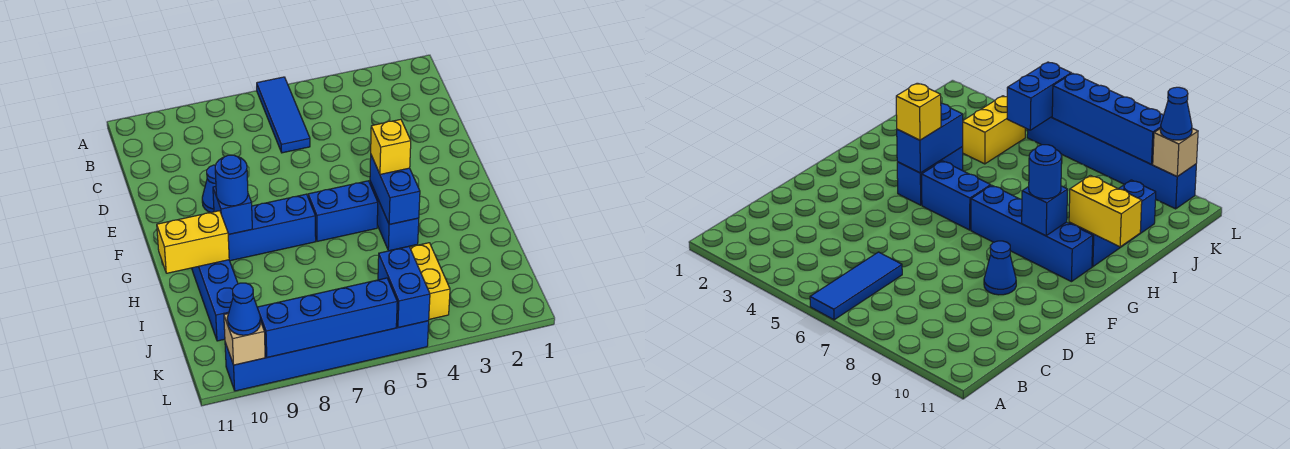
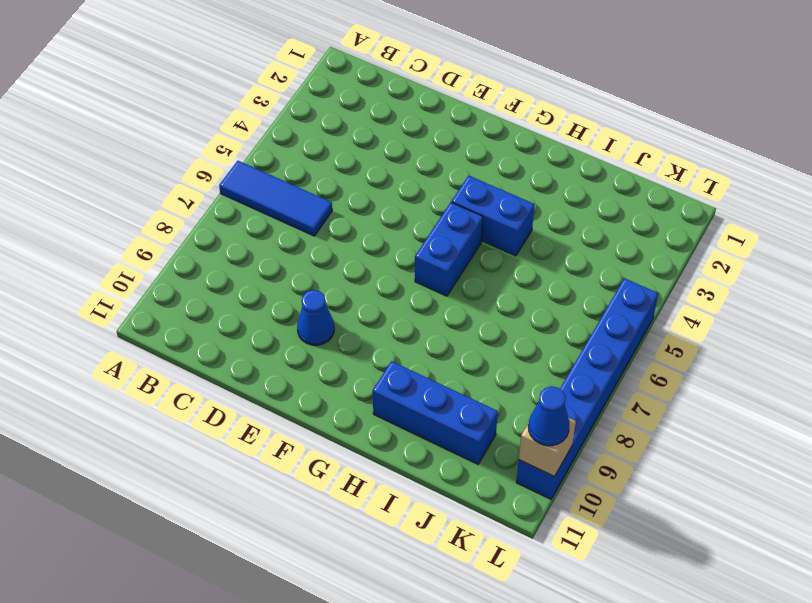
none -> blue 1x4 brick [228,194,316,261]
none -> yellow 1x2 brick [410,243,450,319]
none -> blue 1x2 brick [370,155,420,225]

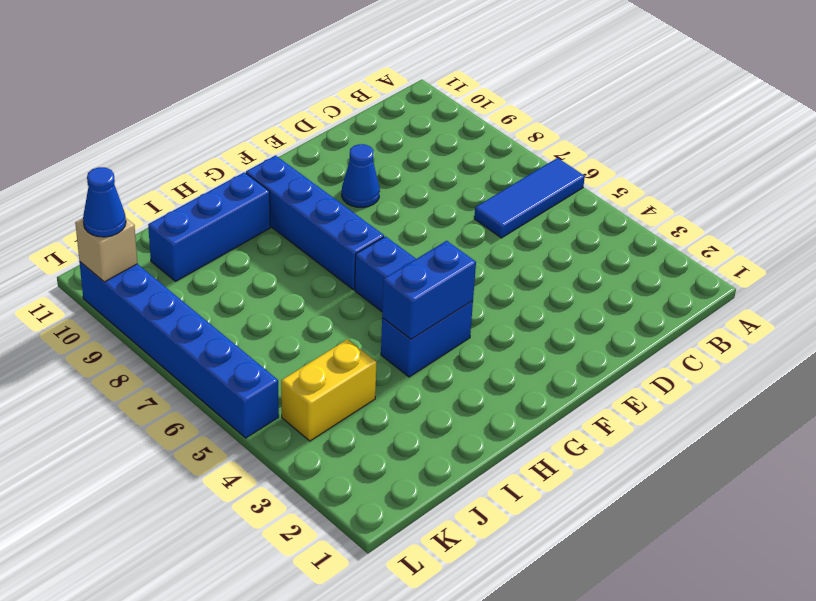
none -> blue 1x1 brick [213,187,252,234]
none -> yellow 1x2 brick [157,211,229,273]
none -> blue 1x2 brick [378,246,430,328]

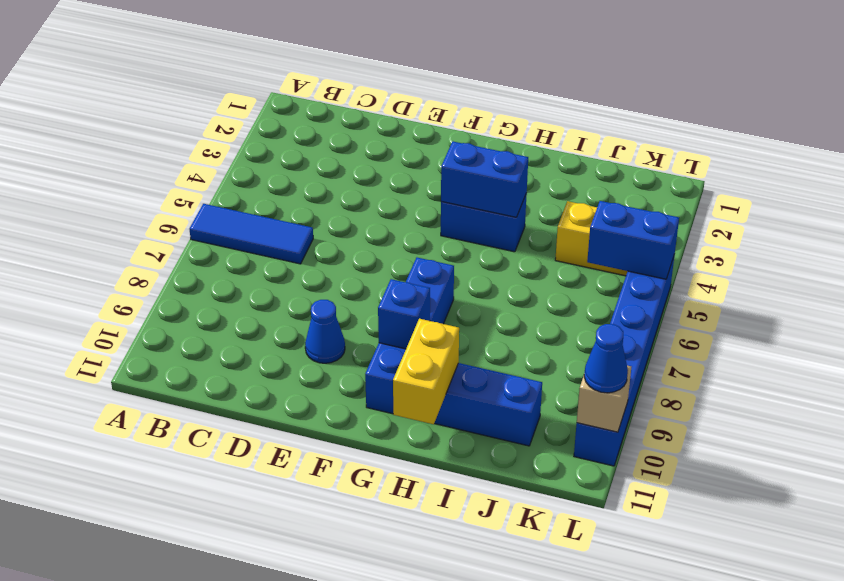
none -> blue 1x2 brick [308,181,378,241]
none -> blue 1x4 brick [257,278,397,357]
none -> yellow 1x1 brick [371,119,411,174]

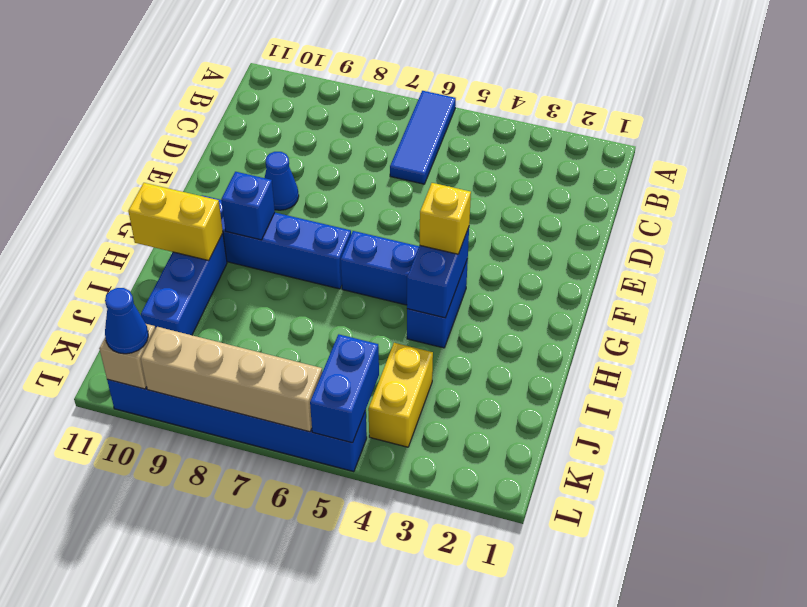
tan 1x4 brick [141,327,322,432] -> blue 1x4 brick [257,278,397,357]
none -> blue 1x1 round brick [215,155,248,206]

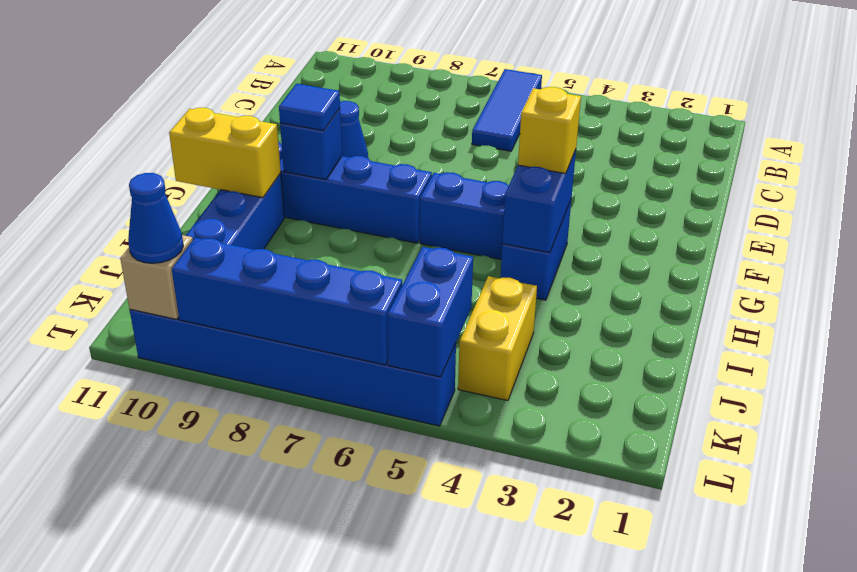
blue 1x1 tile [279,84,340,131] -> blue 1x1 round brick [215,155,248,206]

